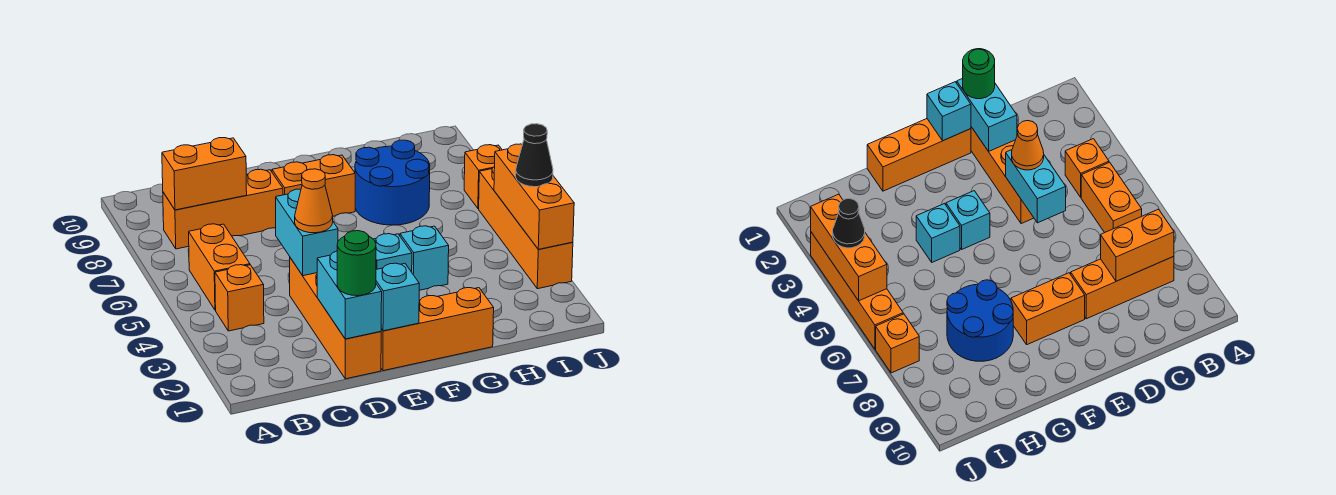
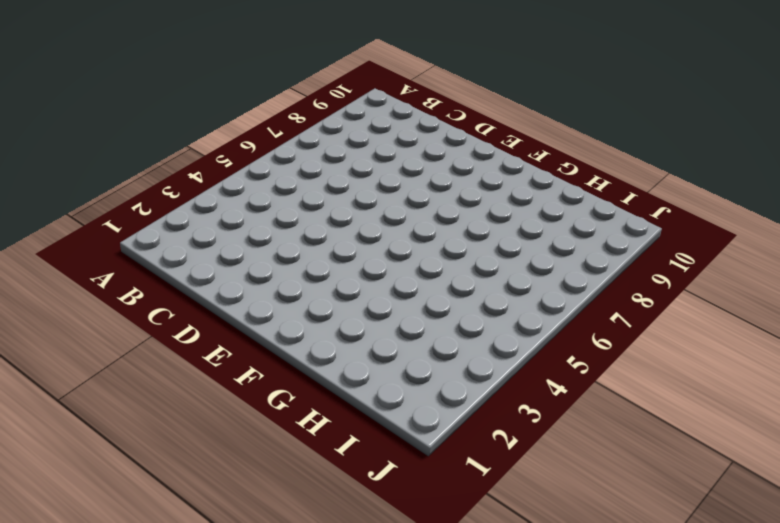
none -> orange 1x1 brick [215,265,264,331]
none -> orange 1x2 brick [189,224,250,310]
none -> orange 1x3 brick [163,169,283,249]

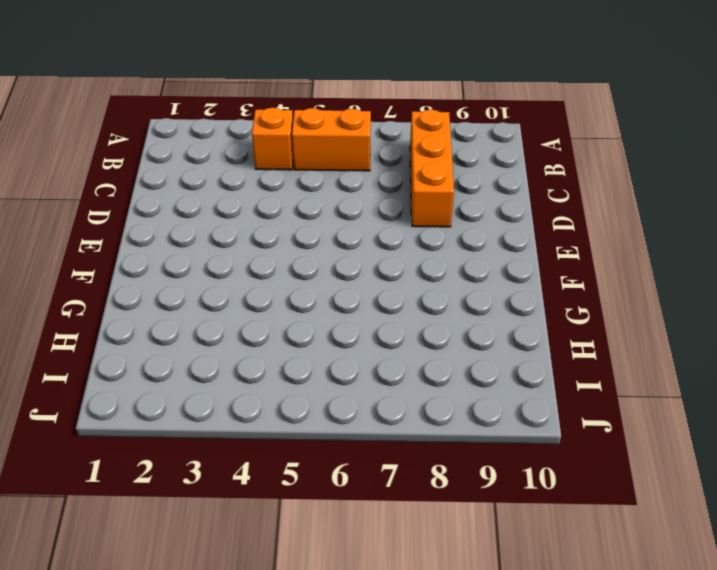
none -> orange 1x4 brick [290,258,381,379]
none -> orange 1x3 brick [381,288,494,371]
none -> orange 1x2 brick [272,155,355,216]

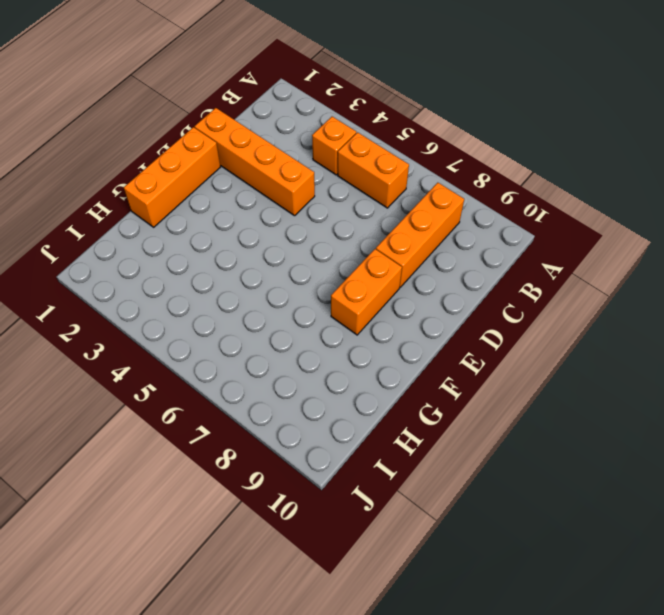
none -> cyan 1x1 brick [374,234,412,272]
none -> cyan 1x1 brick [400,226,449,290]
none -> blue 2x2 round brick [355,140,430,225]

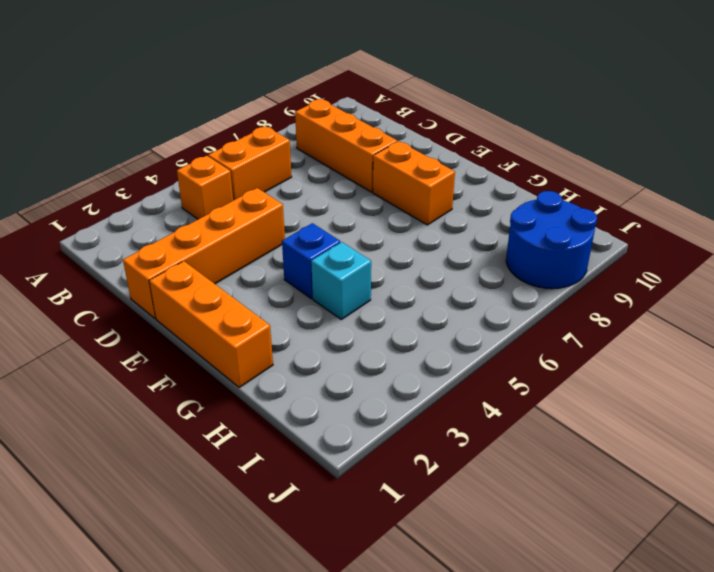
blue 1x1 brick [282,223,340,299] -> cyan 1x1 brick [374,234,412,272]
blue 2x2 round brick [506,191,597,289] -> blue 2x2 round brick moved to [355,140,430,225]
none -> orange 1x4 brick [479,166,573,289]
none -> orange 1x1 brick [464,145,502,209]
none -> orange 1x2 brick [162,138,247,210]

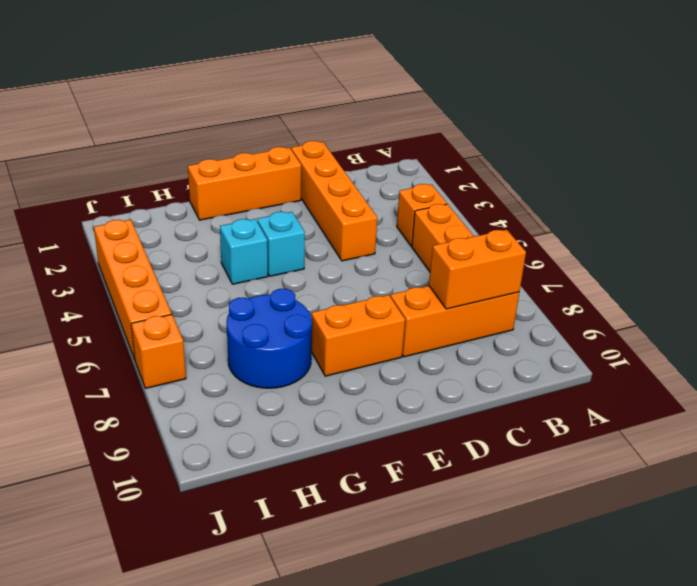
none -> cyan 1x2 brick [317,251,382,339]
none -> cyan 1x2 brick [276,189,338,276]
none -> cyan 1x1 brick [376,263,419,331]

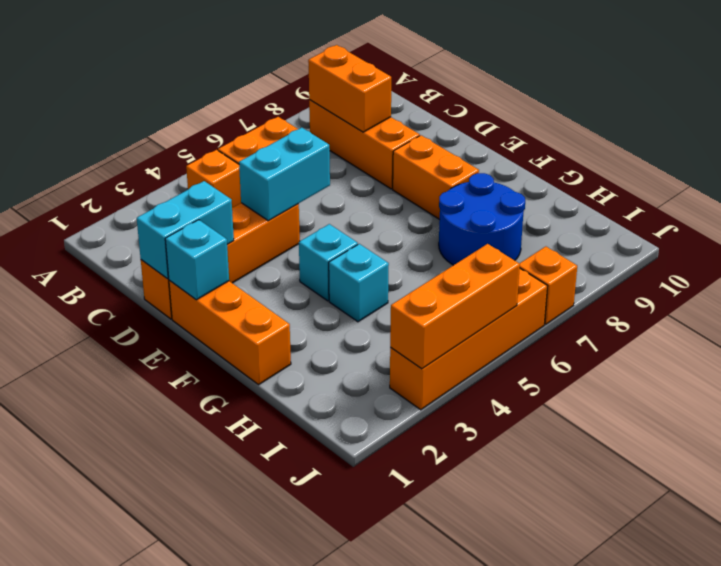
none -> green 1x1 round brick [337,231,376,296]
none -> orange 1x1 cone [295,169,333,233]
none -> black 1x1 cone [516,124,553,187]

